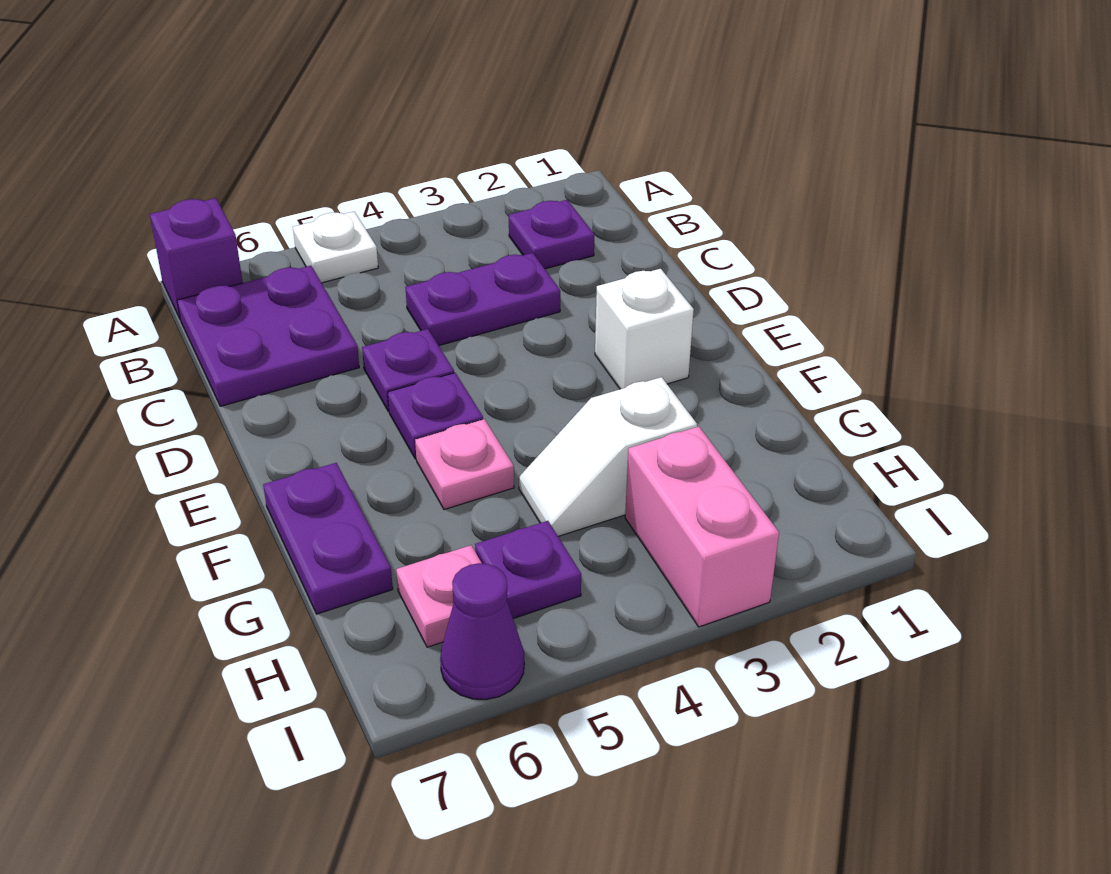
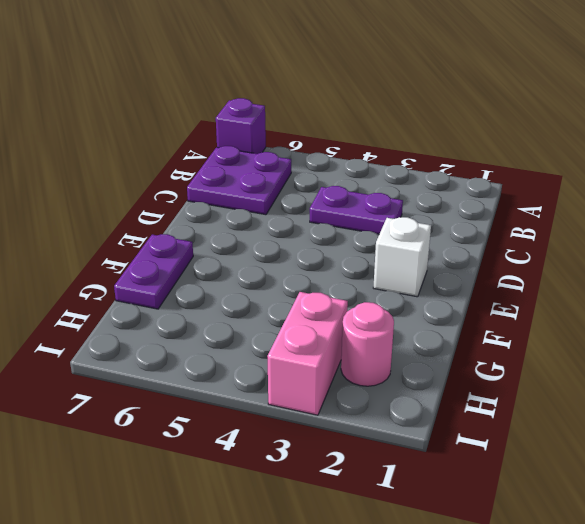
pink 1x1 round brick [341,302,394,386] -> none
none -> white 1x1 plate [293,212,378,283]
none -> purple 1x1 plate [509,200,595,269]
none -> purple 1x1 plate [362,329,454,412]

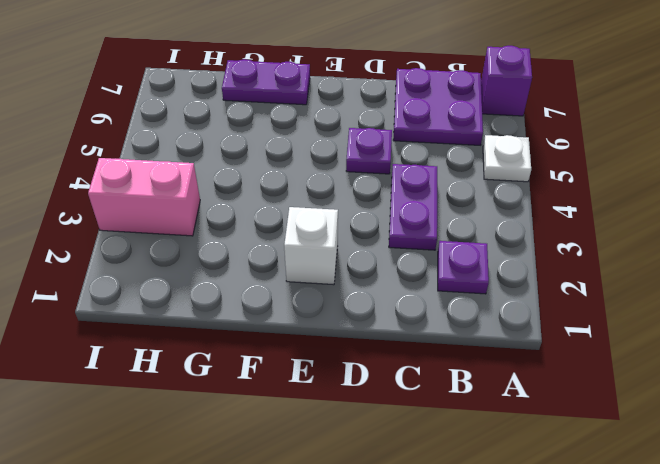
none -> purple 1x1 plate [388,373,483,459]
none -> pink 1x1 plate [415,419,514,510]
none -> white 1x2 slope [519,377,697,536]

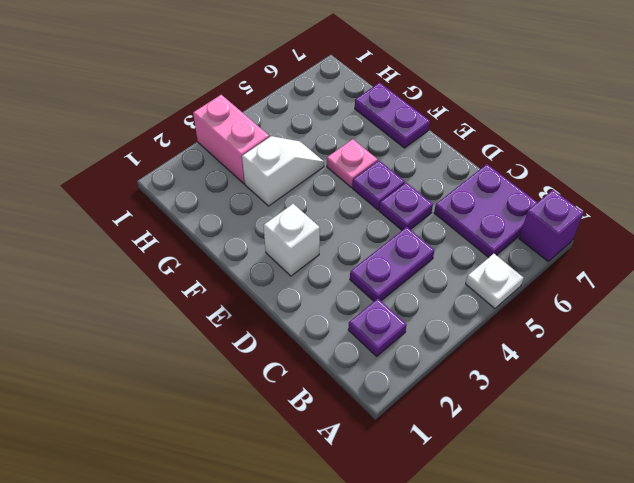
none -> purple 1x1 plate [475,521,581,619]
none -> pink 1x1 plate [396,545,482,647]
none -> purple 1x1 cone [440,563,524,699]

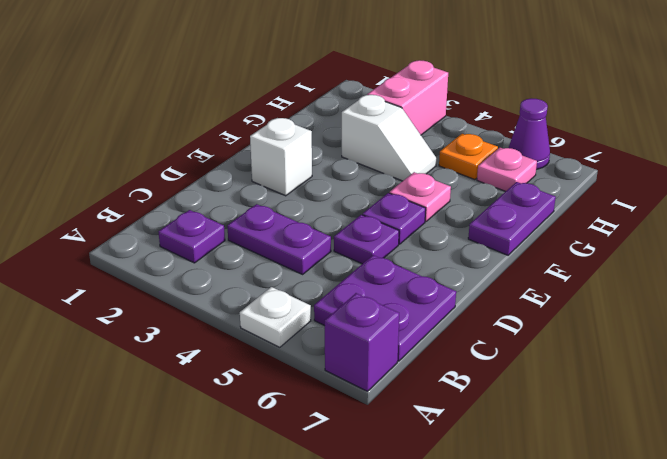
orange 1x1 plate [439,134,498,180] -> purple 1x1 plate [475,521,581,619]

